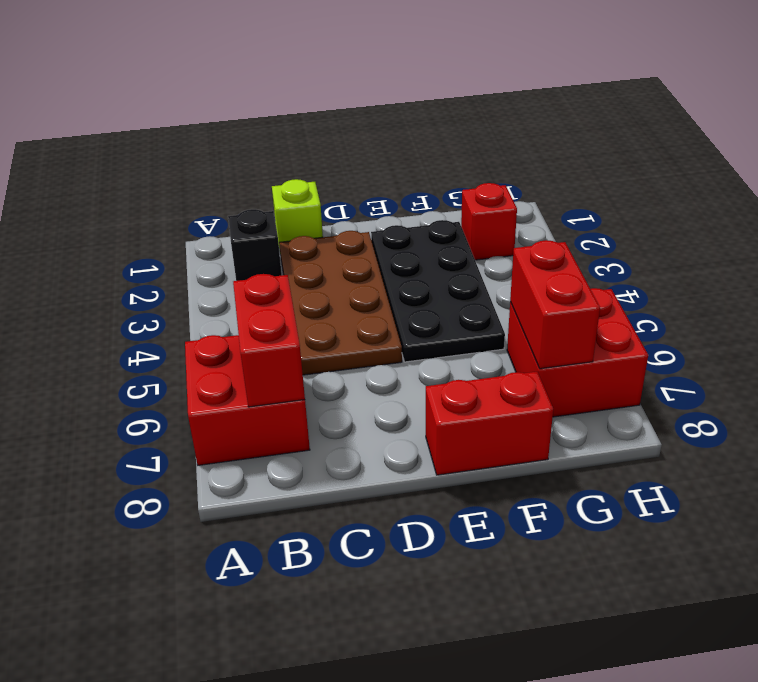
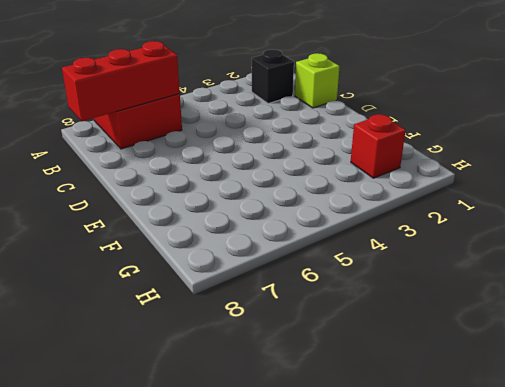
red 1x3 brick [62,41,180,121] -> red 1x2 brick [233,274,305,407]
none -> brown 2x4 plate [279,231,402,375]
none -> black 2x4 plate [371,220,505,362]

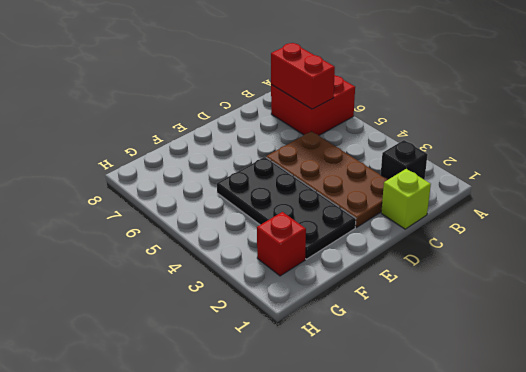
none -> red 1x2 brick [426,372,553,475]
none -> red 2x2 brick [507,288,648,417]

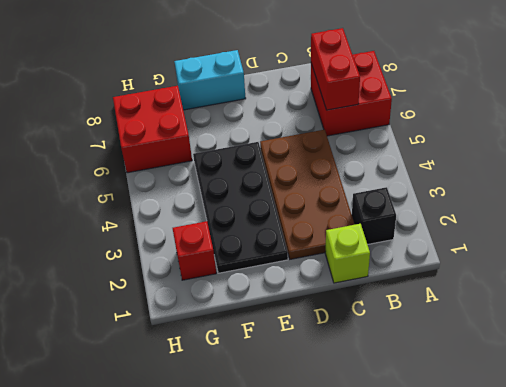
cyan 1x2 brick [174,50,246,110] -> red 1x2 brick [426,372,553,475]
none -> red 1x2 brick [510,240,600,369]

